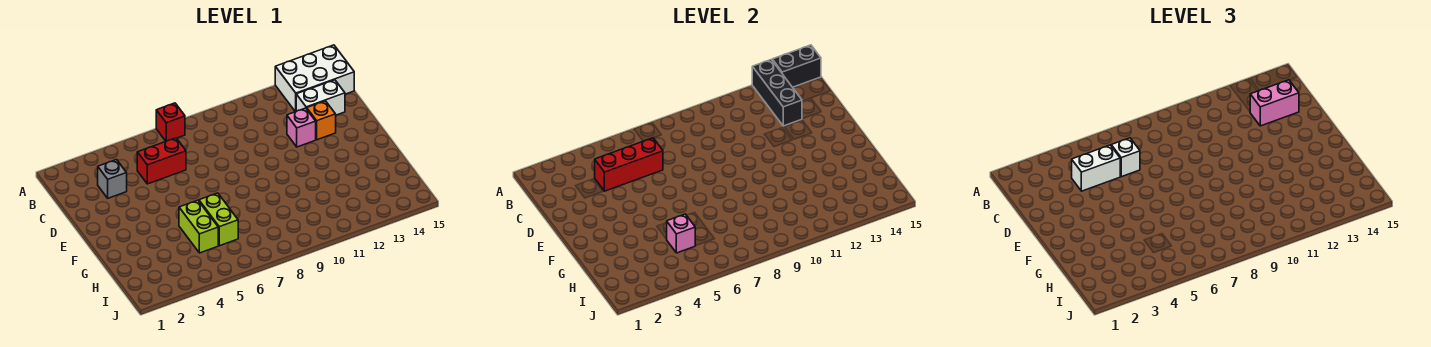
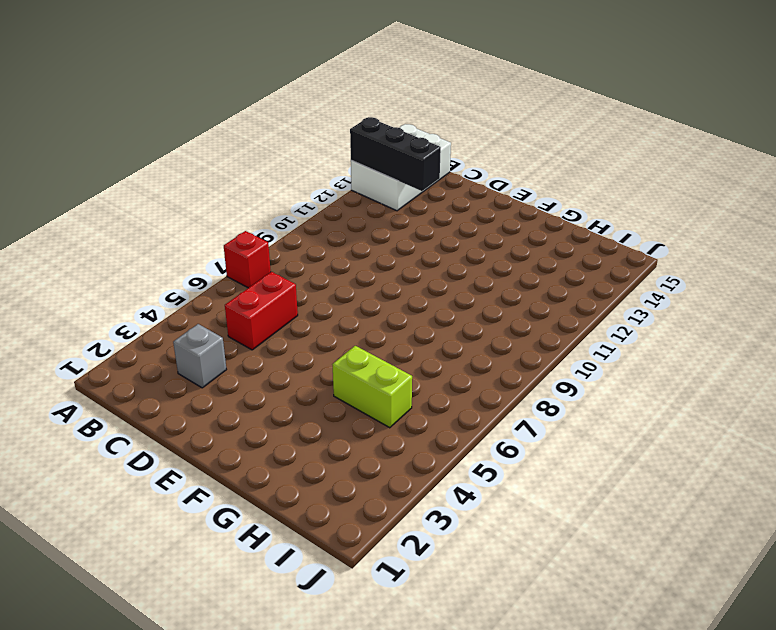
none -> white 1x2 brick [296,80,345,115]
none -> pink 1x1 brick [287,108,316,147]
none -> orange 1x1 brick [307,101,336,140]

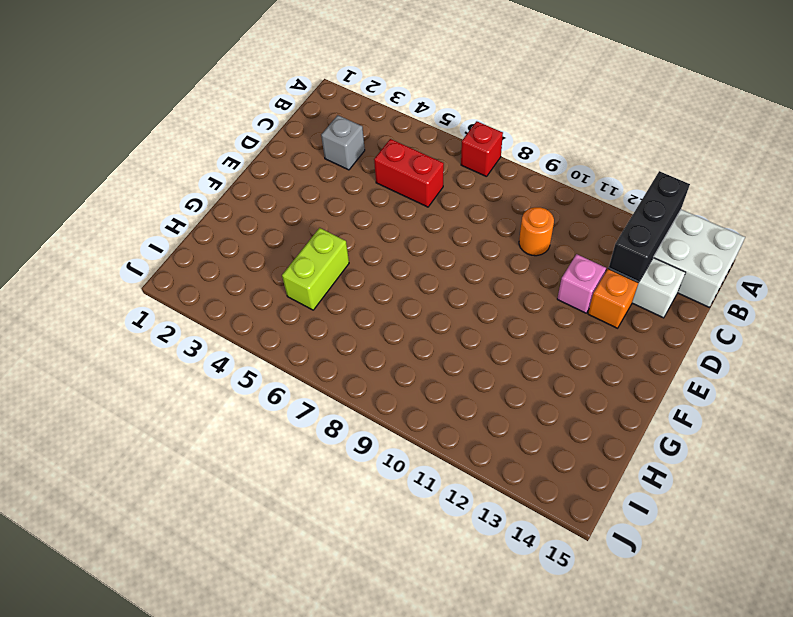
orange 1x1 round brick [519,207,554,256] -> none
none -> lime 1x2 brick [199,193,238,246]
none -> black 1x2 brick [772,45,821,87]
none -> red 1x3 brick [595,138,663,191]

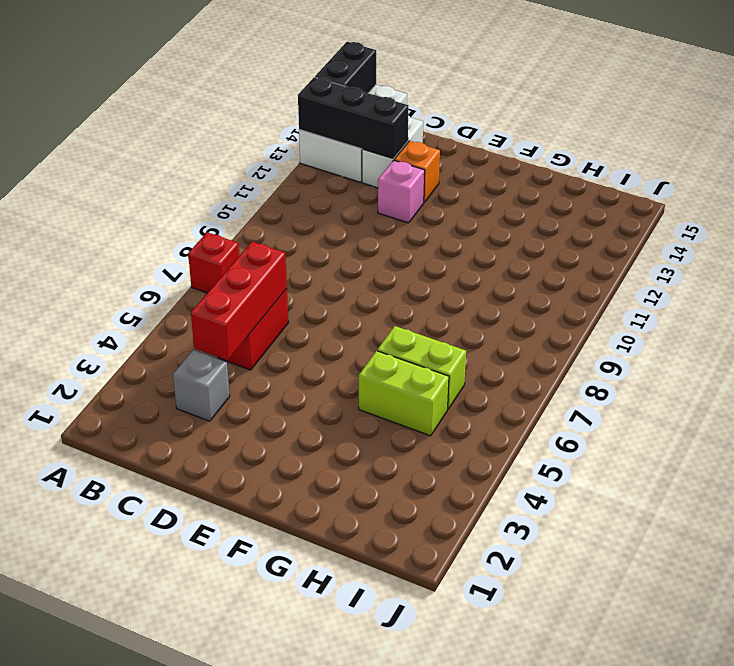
none -> pink 1x1 brick [667,214,695,253]
none -> white 1x2 brick [1072,145,1120,191]
none -> white 1x1 brick [1111,138,1140,177]

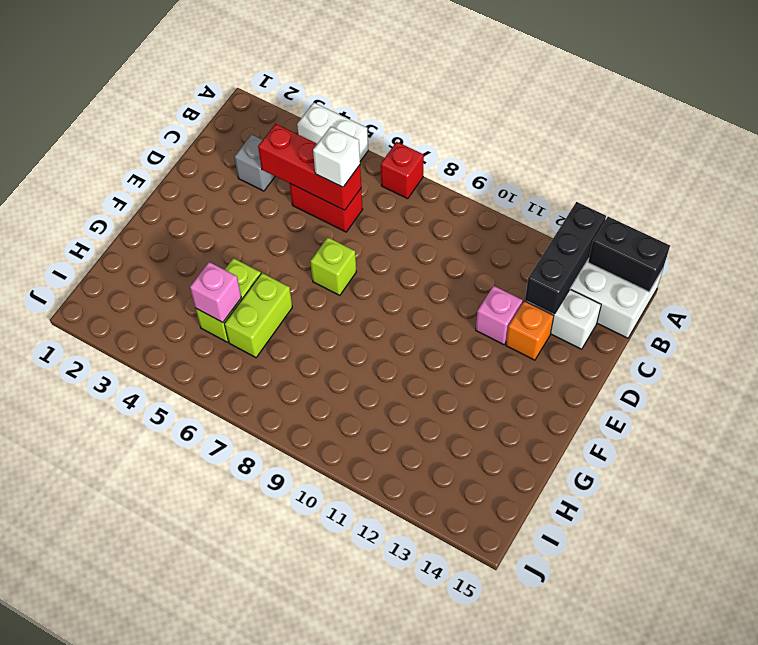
white 1x2 brick [297,103,368,161] -> white 1x2 brick moved to [1072,145,1120,191]
lime 1x1 brick [310,237,356,295] -> none
none -> pink 1x2 brick [1250,80,1299,126]

